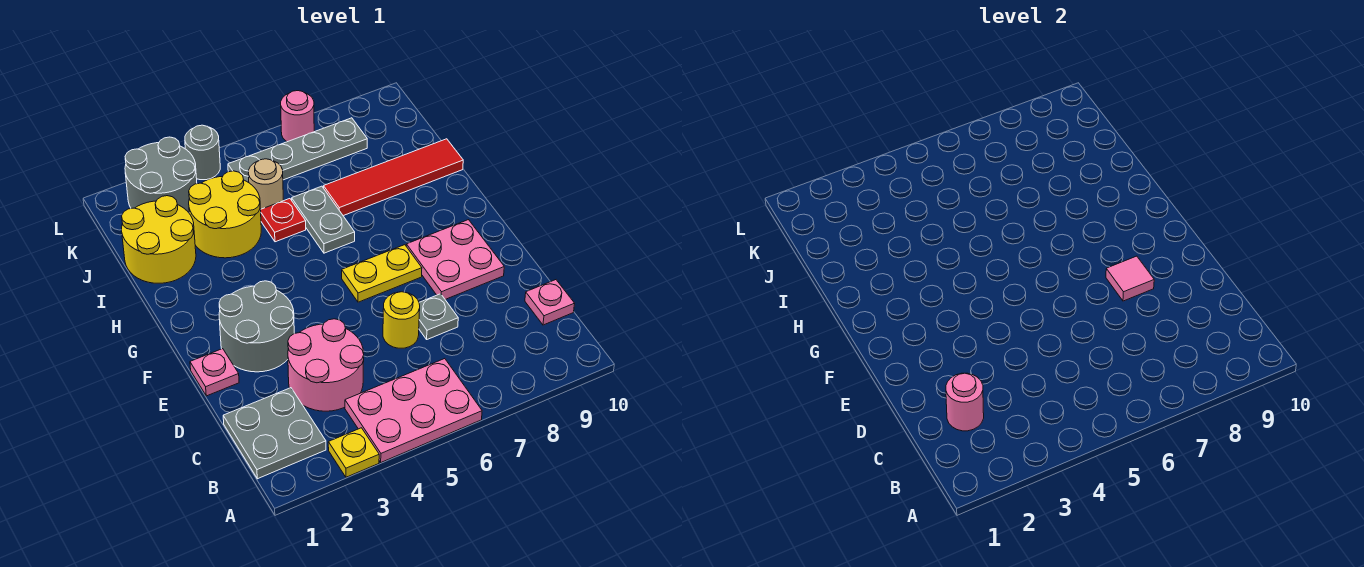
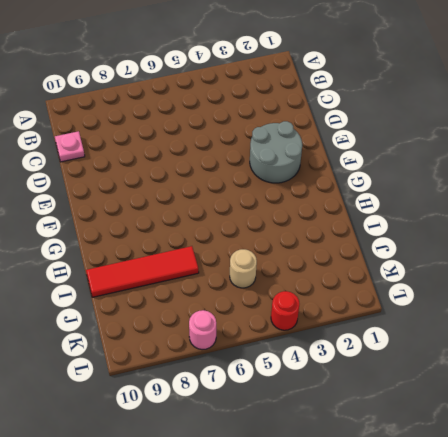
red 1x1 round brick [271,291,299,330] -> grey 1x1 round brick [185,125,220,180]
none -> yellow 1x1 plate [328,428,379,477]
none -> pink 2x3 plate [345,359,482,462]
none -> grey 2x2 plate [223,388,326,479]

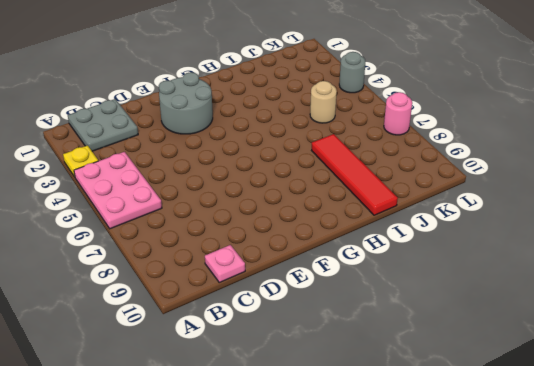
none -> pink 2x2 round brick [288,319,364,411]
none -> yellow 1x1 round brick [383,292,420,348]
none -> grey 1x1 plate [419,294,458,339]

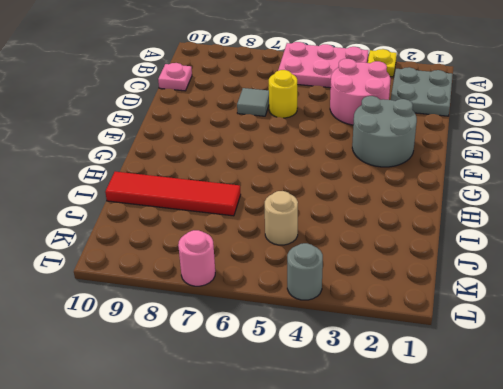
grey 1x1 tile [237,88,269,116] -> grey 1x1 plate [419,294,458,339]
none -> pink 1x1 plate [190,349,239,396]
none -> pink 2x2 plate [406,220,504,299]
none -> yellow 1x2 plate [342,245,422,302]

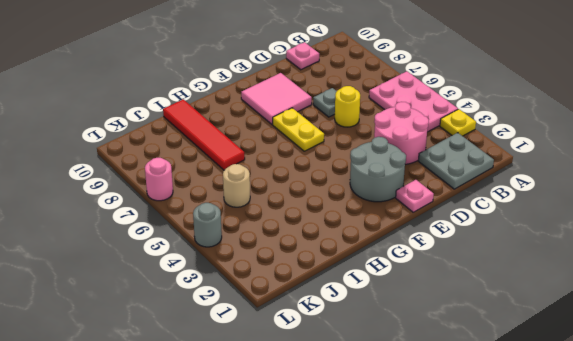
pink 2x2 tile [241,73,312,124] -> pink 2x2 plate [406,220,504,299]
none -> grey 1x2 plate [292,186,355,253]
none -> yellow 2x2 round brick [122,196,196,283]
none -> yellow 2x2 round brick [189,171,261,258]

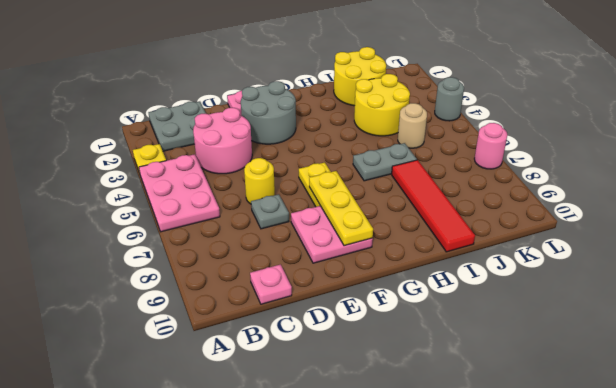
yellow 1x3 plate [309,171,373,246] -> none
none -> red 1x1 plate [261,199,306,242]
none -> grey 2x2 round brick [125,137,197,213]
none -> grey 1x4 plate [228,118,367,183]

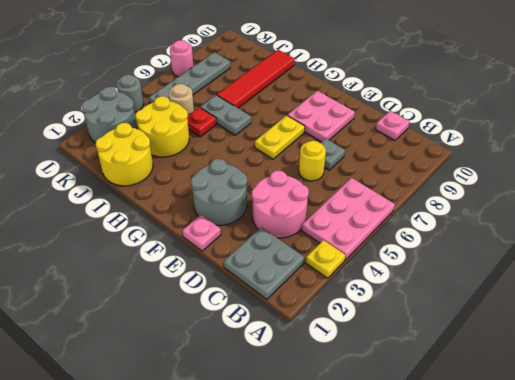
none -> pink 1x1 round brick [946,373,984,431]
none -> pink 1x1 tile [1106,256,1154,301]

